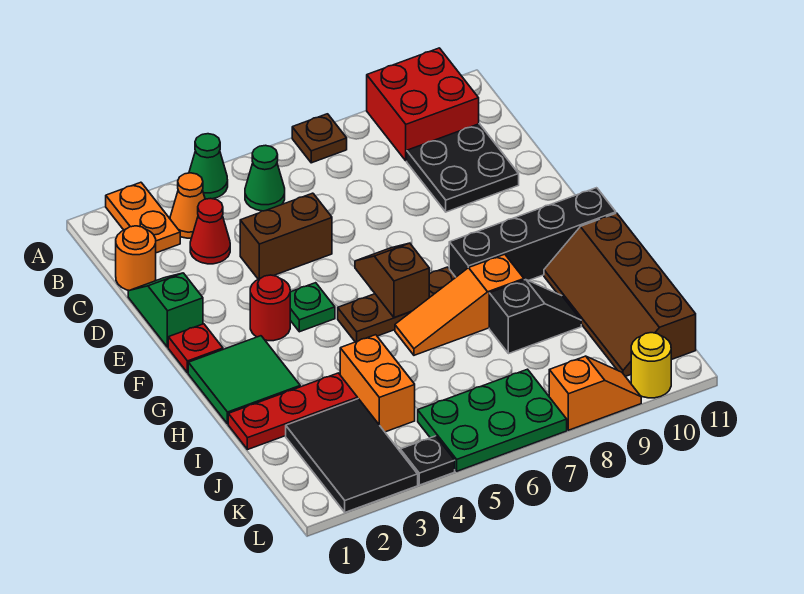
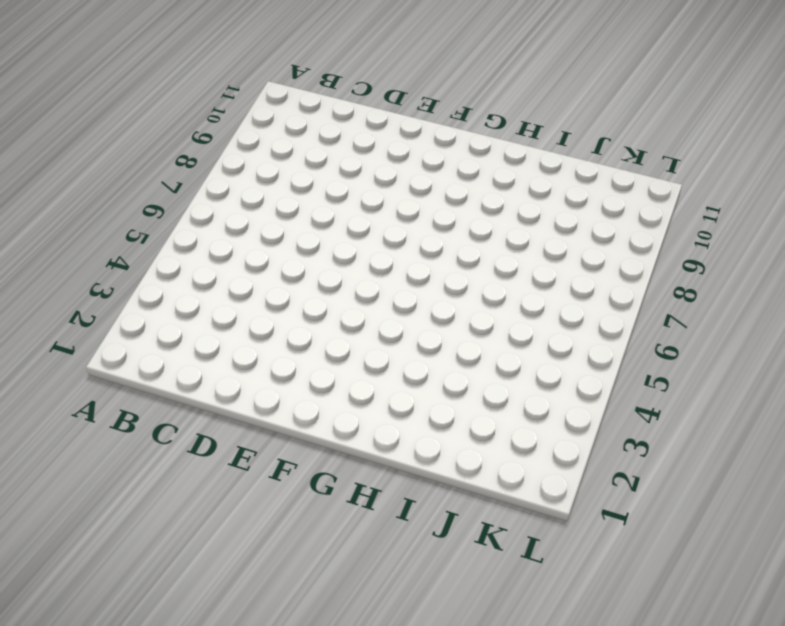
none -> orange 1x2 plate [106,182,180,253]
none -> green 1x1 cone [189,134,228,199]
none -> brown 1x1 plate [292,114,347,163]

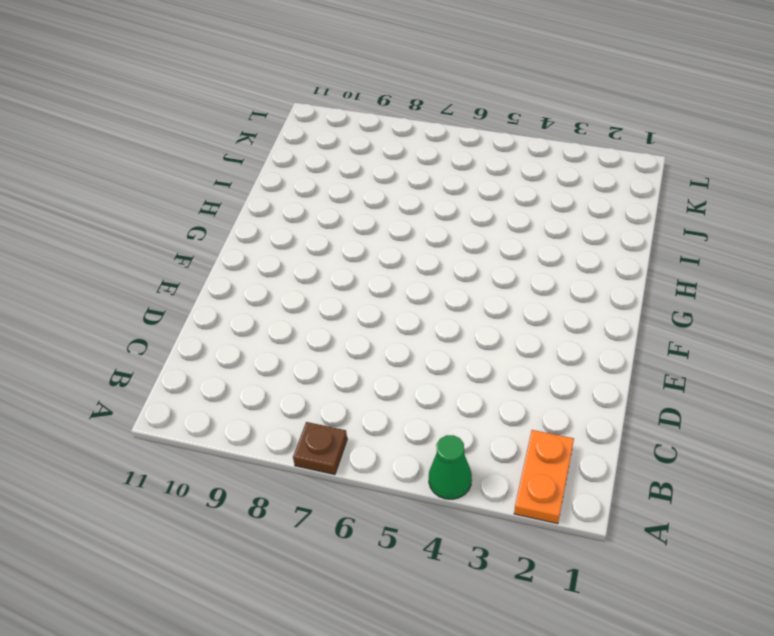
none -> red 2x2 brick [367,48,479,161]
none -> orange 1x1 cone [170,173,205,238]
none -> green 1x1 cone [245,145,285,211]

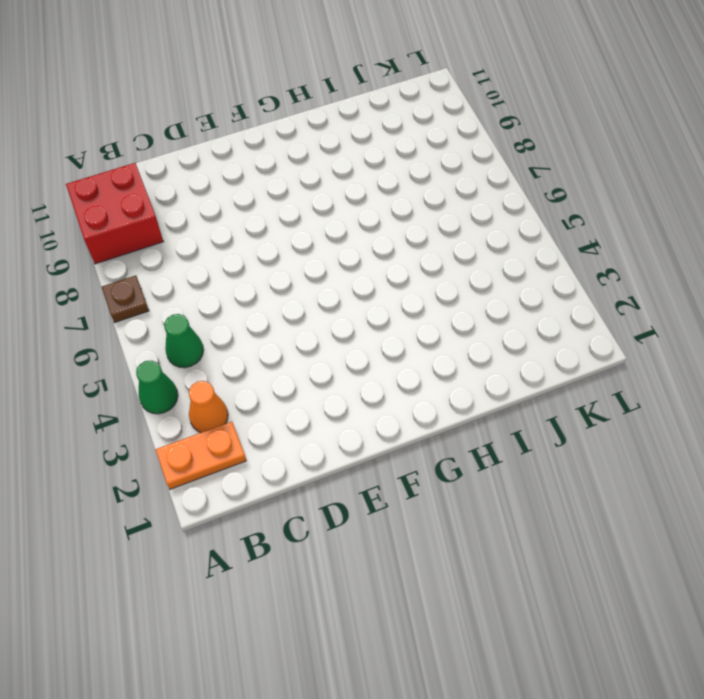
none -> orange 1x1 round brick [116,226,156,290]
none -> red 1x1 cone [190,198,230,264]
none -> black 2x2 plate [407,124,519,212]

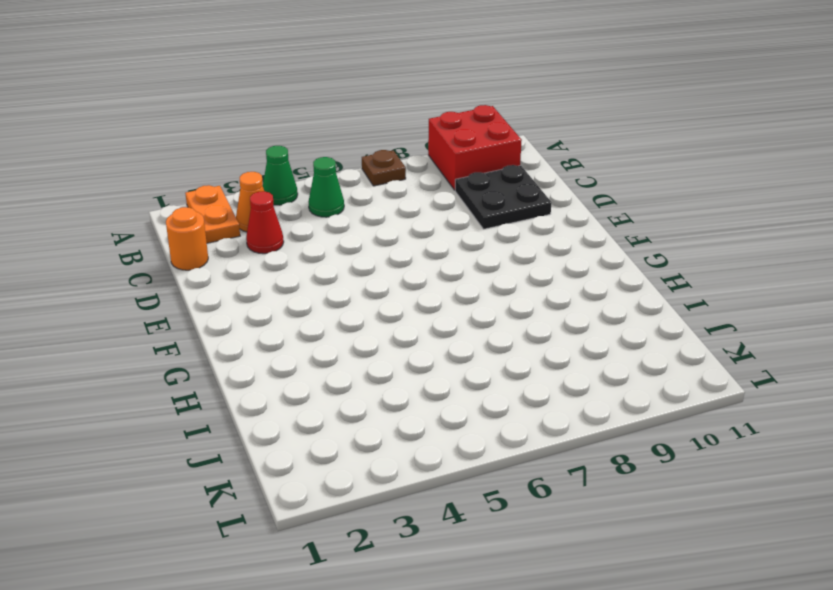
none -> green 1x2 slope [128,273,203,347]
none -> brown 1x2 brick [240,193,332,279]
none -> red 1x1 plate [168,324,223,373]

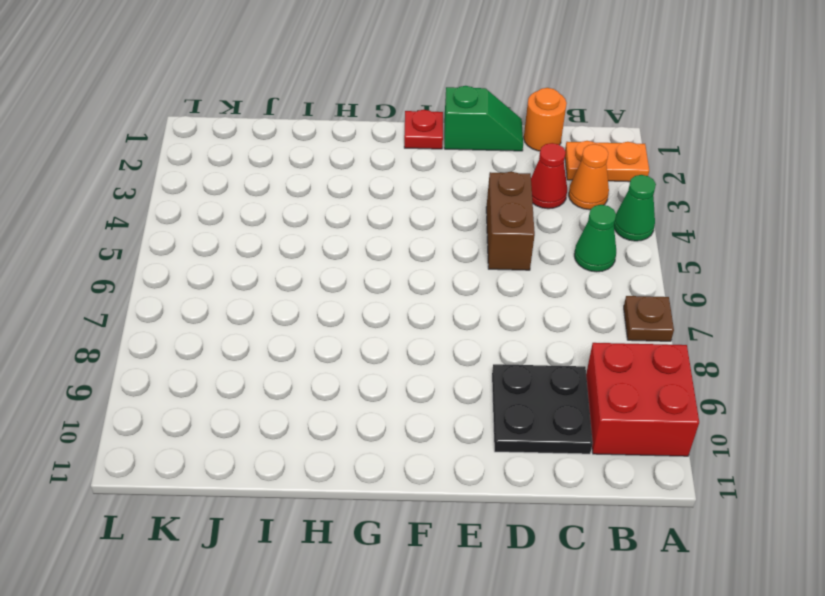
none -> red 1x1 round brick [250,275,290,341]
none -> green 1x1 plate [290,283,335,332]
none -> green 2x2 tile [188,336,300,424]

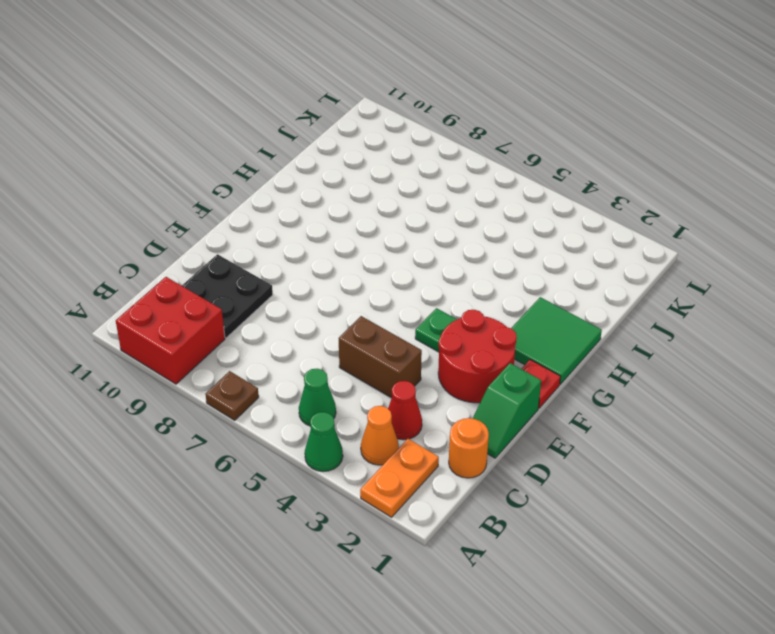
red 2x2 round brick [438,310,517,403] -> red 1x1 round brick [250,275,290,341]
none -> brown 1x3 plate [338,267,456,342]
none -> black 1x4 brick [449,188,616,281]
none -> orange 1x3 slope [395,254,524,355]

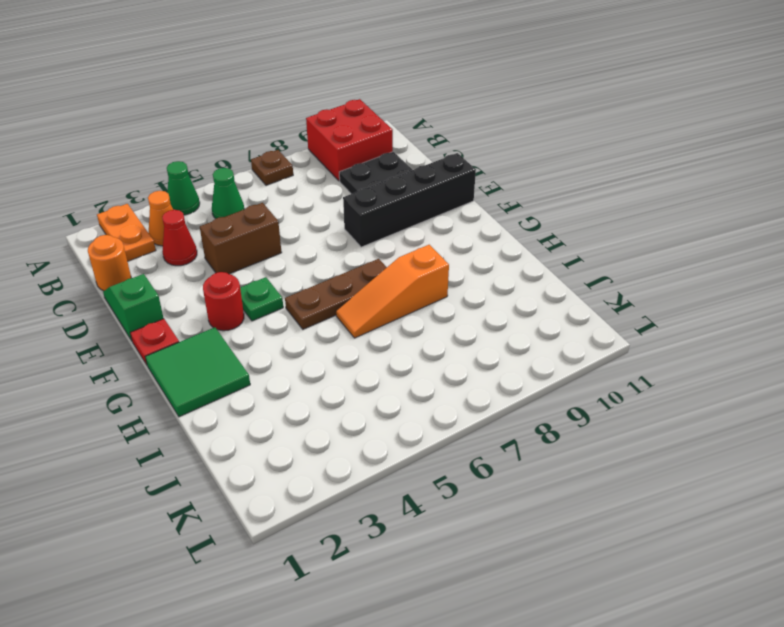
black 1x4 brick [343,153,476,247] -> black 1x4 brick moved to [449,188,616,281]
none -> brown 2x4 slope [544,213,696,377]
none -> red 1x3 plate [228,373,358,450]
none -> orange 1x2 brick [340,335,415,432]

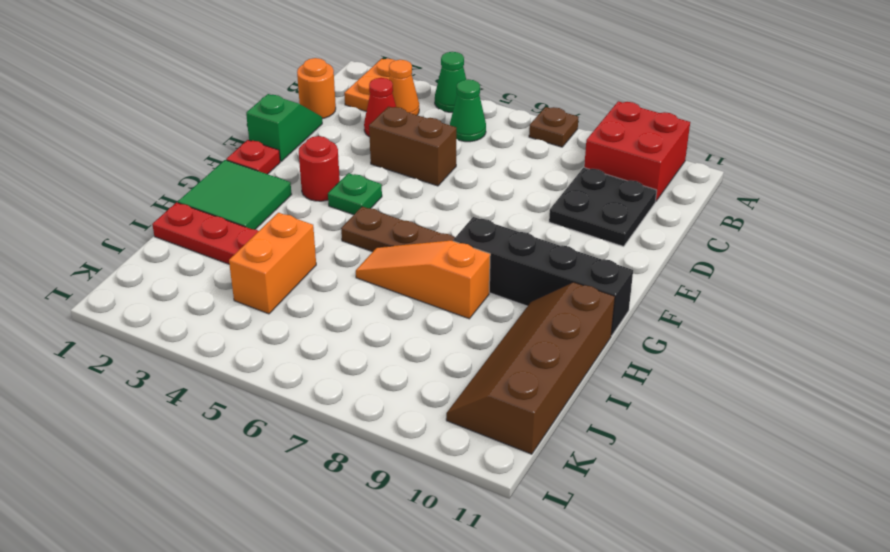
none -> black 1x2 slope [489,280,581,354]
none -> black 2x3 tile [286,399,418,512]
none -> green 2x3 plate [418,369,567,471]

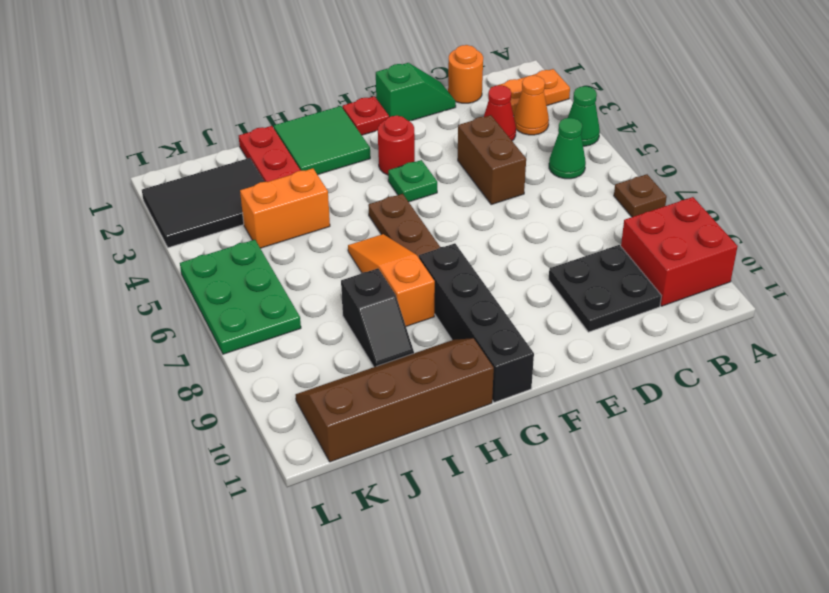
none -> black 1x1 plate [400,436,455,485]
none -> orange 1x2 slope [549,356,641,430]
none -> yellow 1x1 round brick [631,333,671,398]

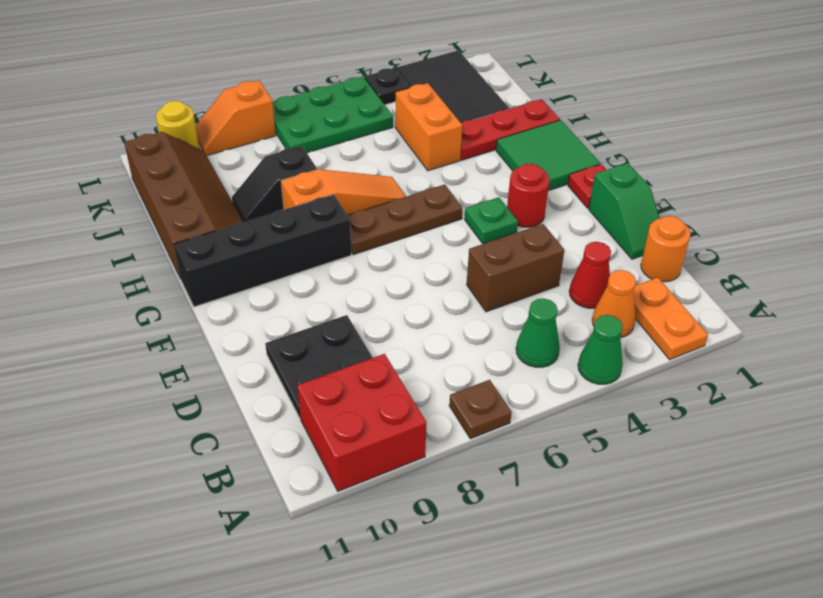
none -> brown 1x2 slope [355,243,429,318]

